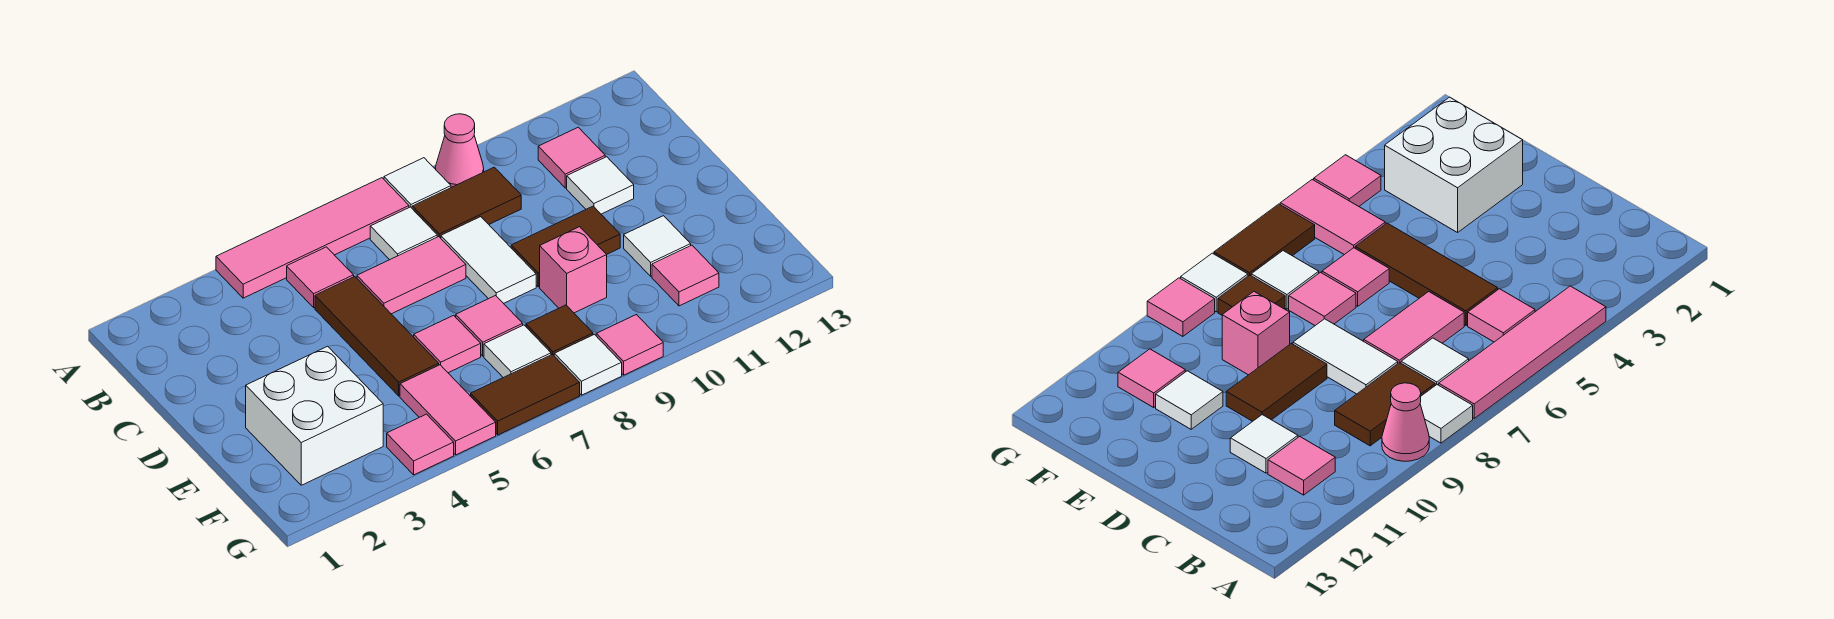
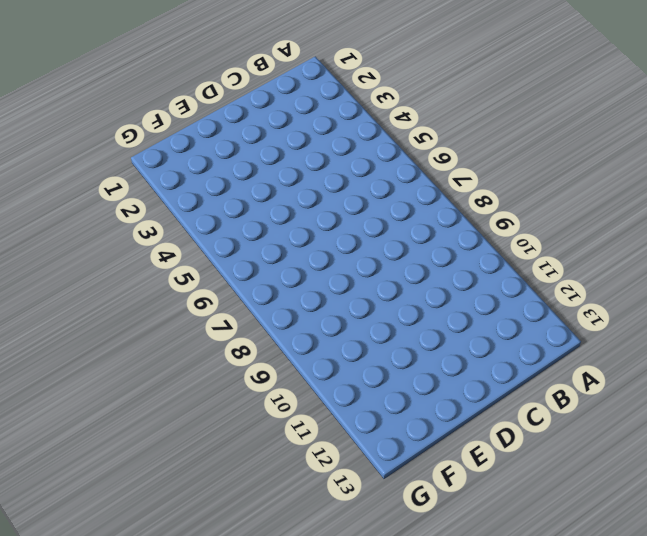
none -> pink 1x4 tile [216,178,409,298]
none -> white 1x1 tile [384,158,451,208]
none -> pink 1x1 cone [435,114,484,187]

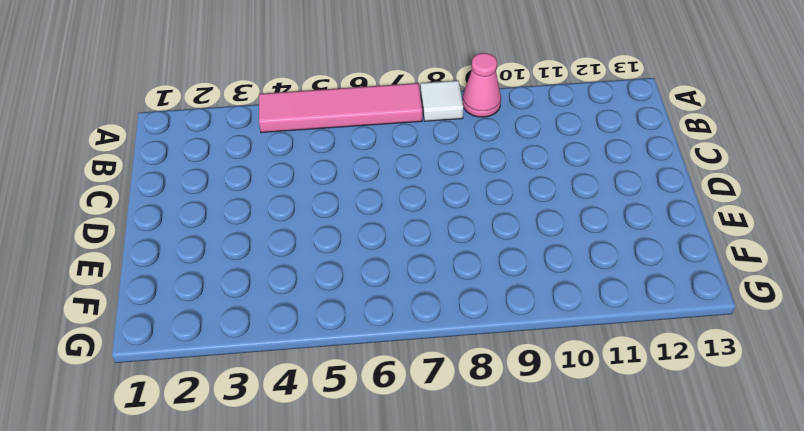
none -> pink 1x1 tile [287,247,354,307]
none -> white 1x1 tile [370,207,437,260]
none -> brown 1x2 tile [412,167,521,238]

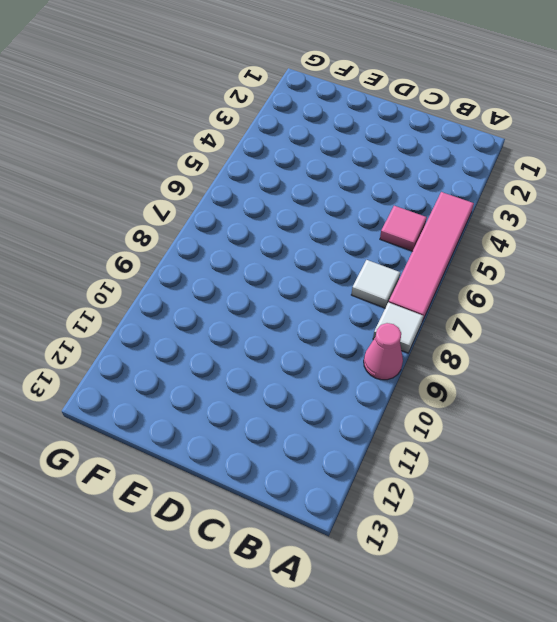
none -> brown 1x2 tile [412,167,521,238]
none -> pink 1x1 tile [538,127,605,188]
none -> brown 1x3 tile [315,277,439,396]

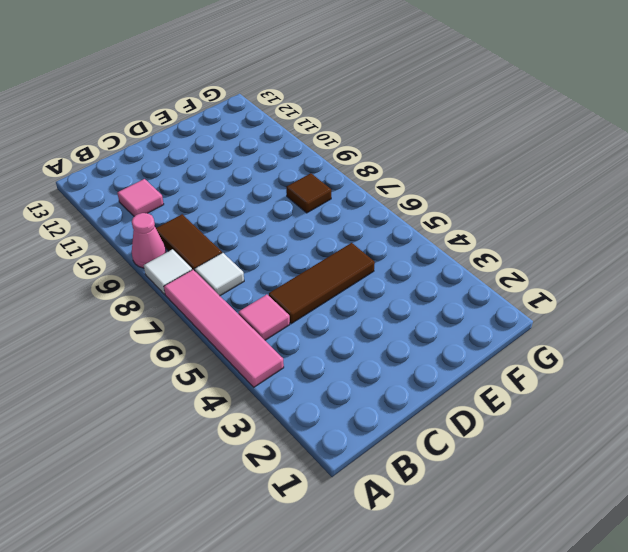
none -> pink 1x2 tile [357,237,466,314]
none -> white 1x2 tile [441,217,536,303]
none -> white 1x1 tile [567,157,634,214]

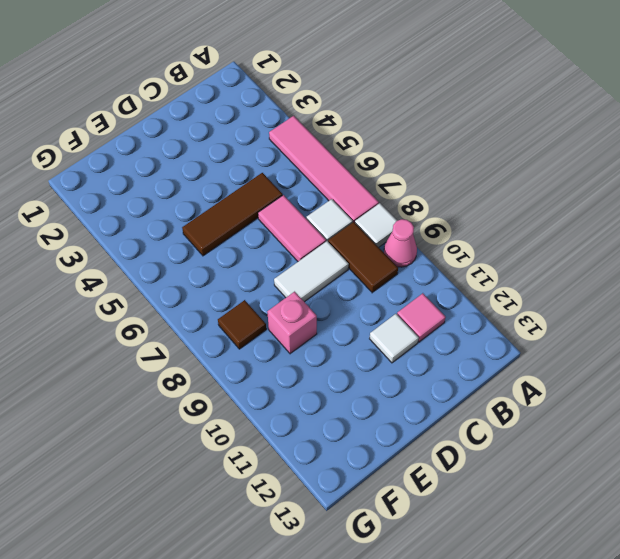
none -> pink 1x1 tile [287,247,354,307]
none -> brown 1x2 tile [511,206,620,287]
none -> white 2x2 brick [246,346,383,485]

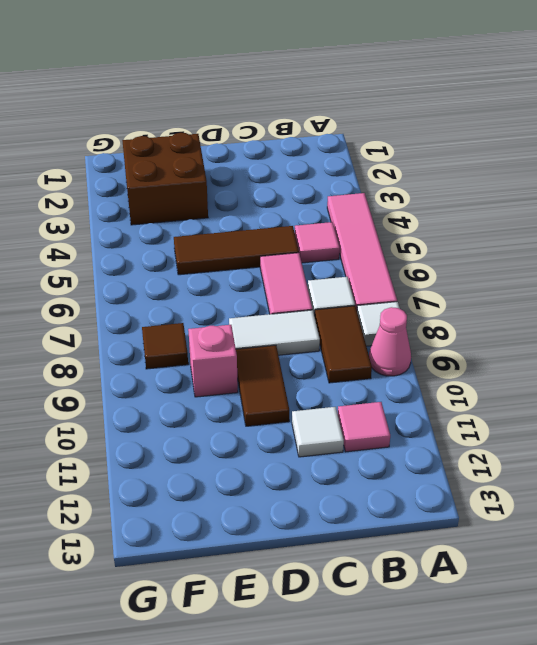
brown 2x2 brick [122,133,208,225] -> white 2x2 brick [246,346,383,485]
none -> pink 1x1 tile [414,315,481,373]
none -> pink 1x1 tile [456,296,523,356]
none -> white 1x1 tile [624,216,691,276]

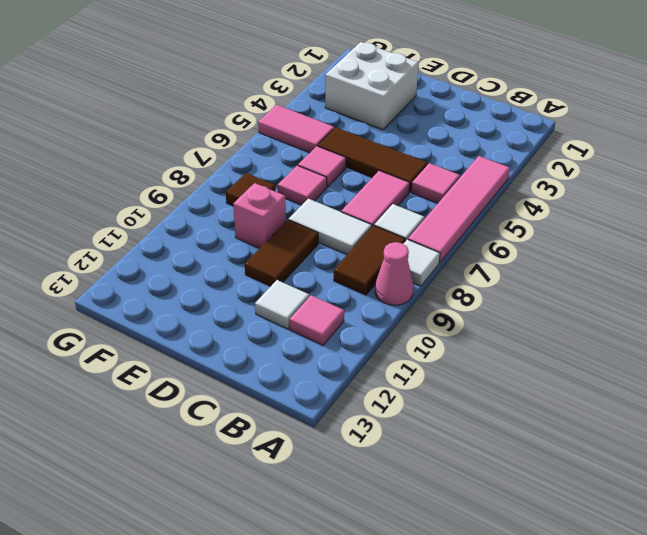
none -> white 1x1 tile [624,216,691,276]
none -> white 1x1 tile [484,325,551,378]
none -> pink 1x1 tile [652,245,719,306]

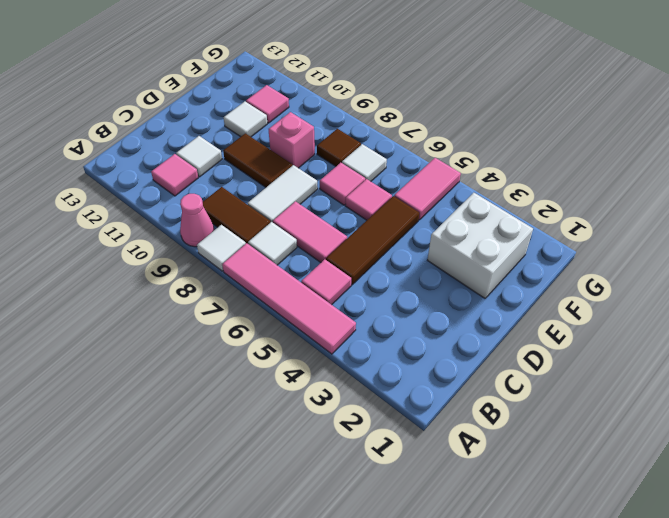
none -> pink 1x1 tile [387,414,454,475]
none -> brown 1x2 tile [471,354,580,435]
none -> white 1x1 tile [554,334,622,395]

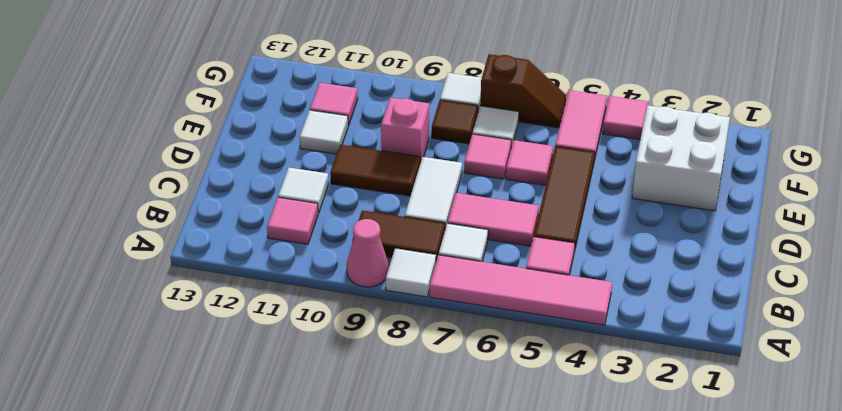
brown 1x2 slope [480,54,566,128] -> brown 1x2 tile [471,354,580,435]
none -> pink 1x1 tile [596,315,663,375]

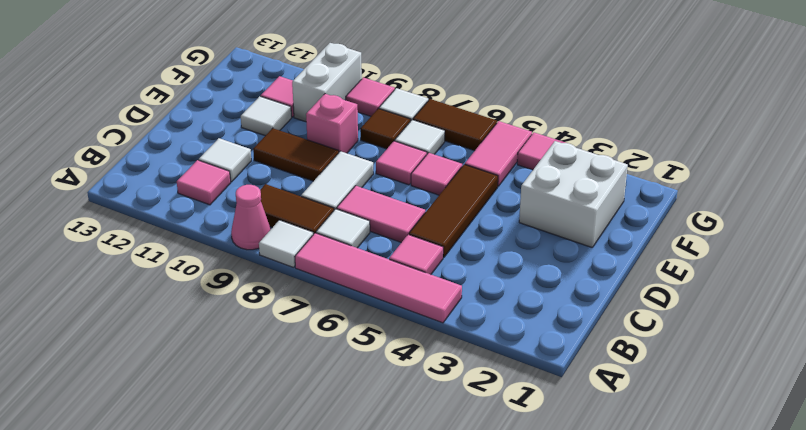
white 1x2 brick [292,43,362,122] -> none

